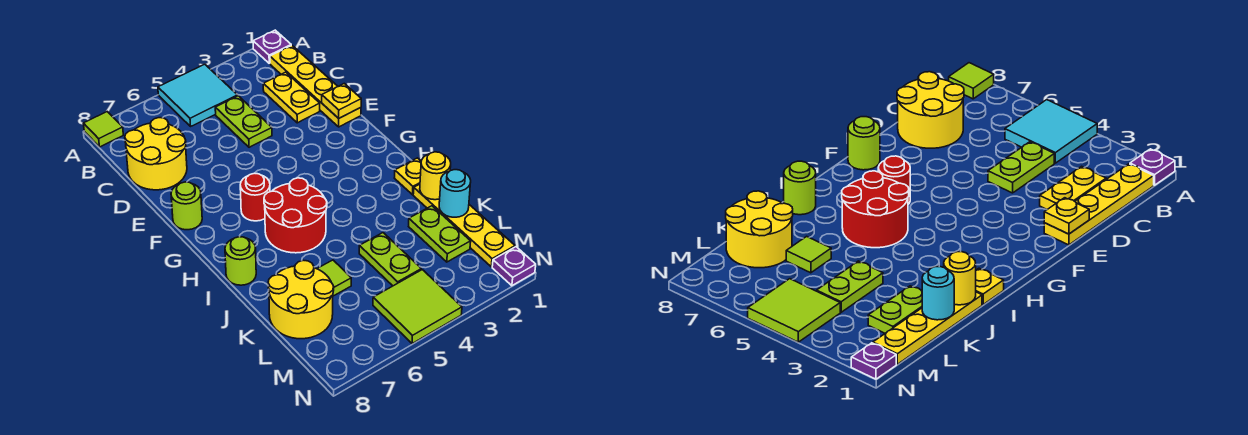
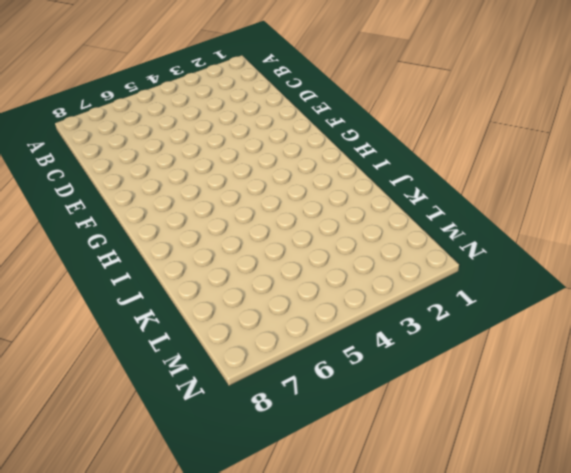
none -> purple 1x1 plate [253,30,291,63]
none -> cyan 2x2 tile [158,64,238,126]
none -> lime 1x1 tile [83,112,123,147]

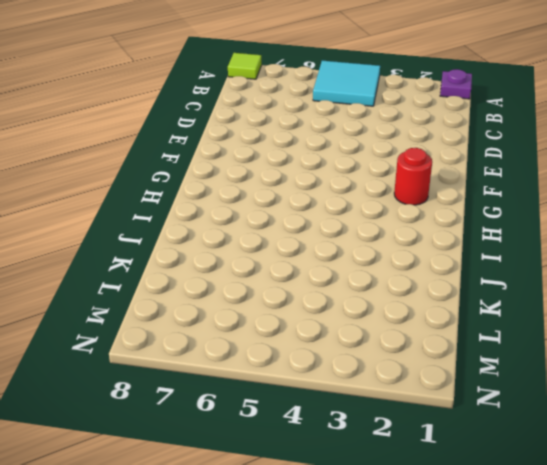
red 1x1 round brick [394,148,432,205] -> red 1x1 round brick moved to [240,173,270,221]
none -> yellow 1x4 plate [270,45,361,127]
none -> yellow 1x2 plate [263,72,320,123]
none -> lime 1x2 plate [215,96,272,147]

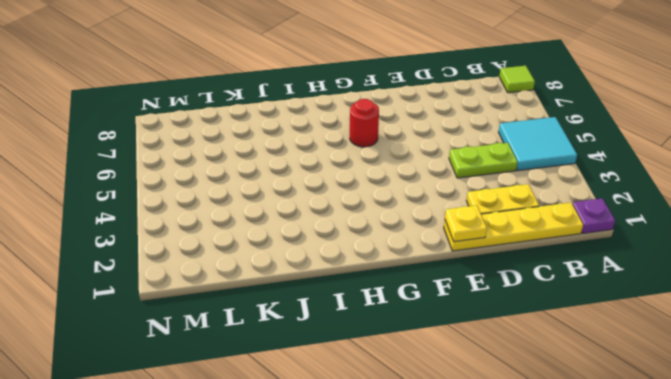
none -> yellow 2x2 round brick [125,118,187,190]
none -> lime 1x1 round brick [171,182,202,230]
none -> red 2x2 round brick [264,178,327,253]

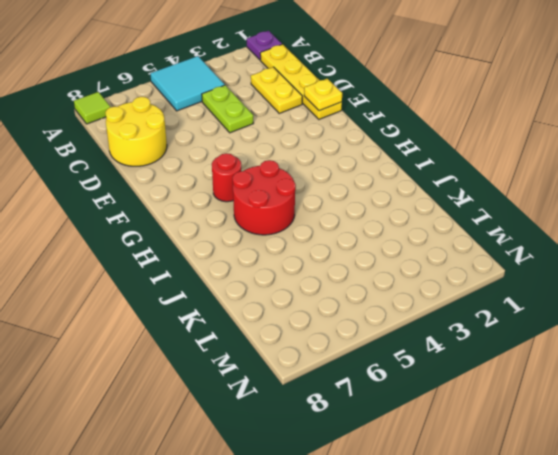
none -> lime 1x1 round brick [171,182,202,230]
none -> yellow 1x1 plate [395,158,421,195]
none -> lime 1x1 round brick [225,237,256,285]

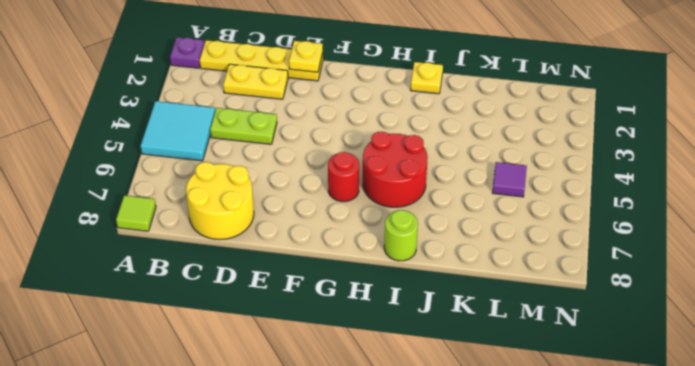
purple 1x1 tile [493,162,527,197] -> none
none -> lime 1x1 round brick [171,182,202,230]
none -> yellow 1x4 plate [413,184,515,267]
none -> lime 1x2 plate [409,206,471,262]

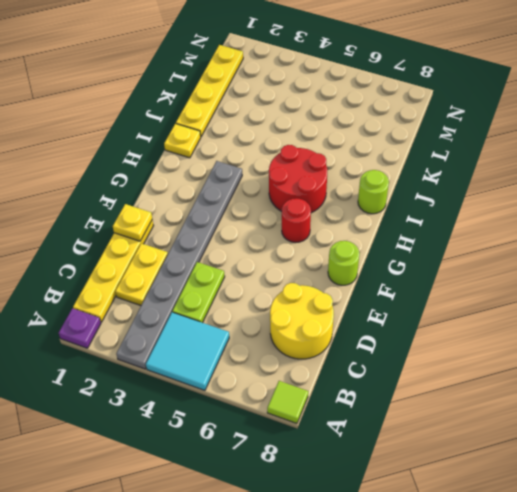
grey 1x8 plate [116,161,242,369] -> none
none -> lime 1x2 plate [409,206,471,262]
none -> lime 1x2 plate [359,233,421,286]
none -> lime 1x1 tile [317,260,351,296]

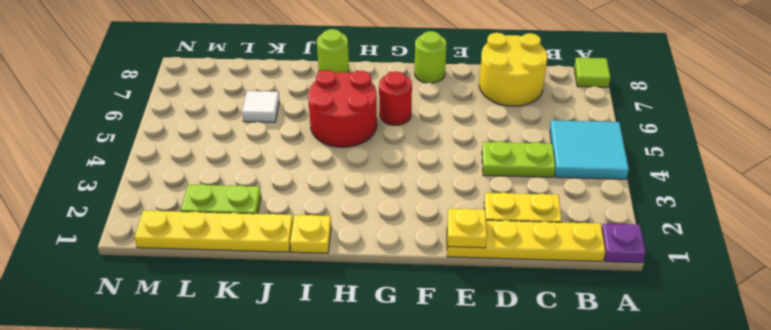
white 1x1 tile [242,91,279,122] -> lime 1x1 tile [317,260,351,296]
none -> lime 1x2 plate [359,233,421,286]
none -> yellow 2x2 round brick [268,260,334,339]
none -> lime 2x2 tile [373,270,462,344]

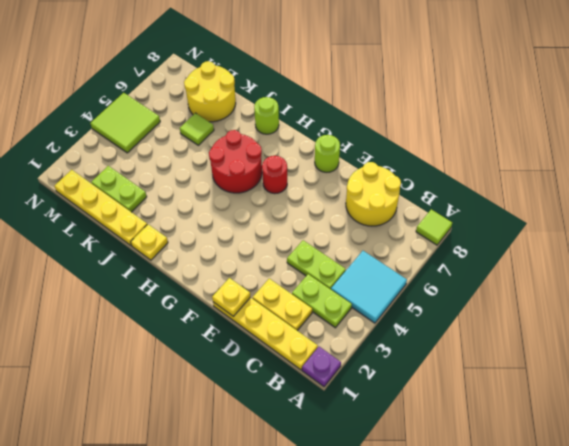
lime 1x2 plate [292,274,352,328] -> lime 1x2 plate moved to [359,233,421,286]
none -> purple 1x1 plate [492,247,536,286]
none -> yellow 1x1 round brick [420,152,451,200]
none -> cyan 1x1 round brick [439,170,471,217]

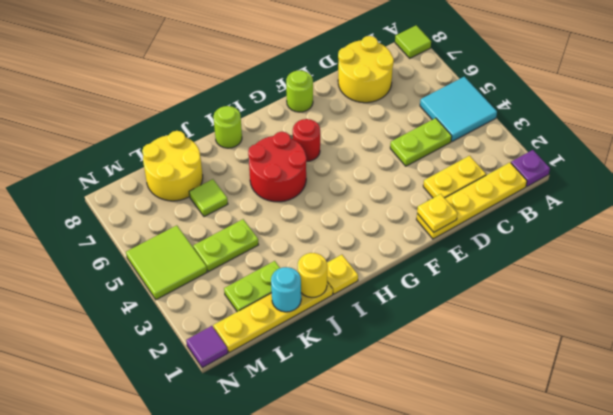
purple 1x1 tile [186,326,228,368] -> purple 1x1 plate [492,247,536,286]

